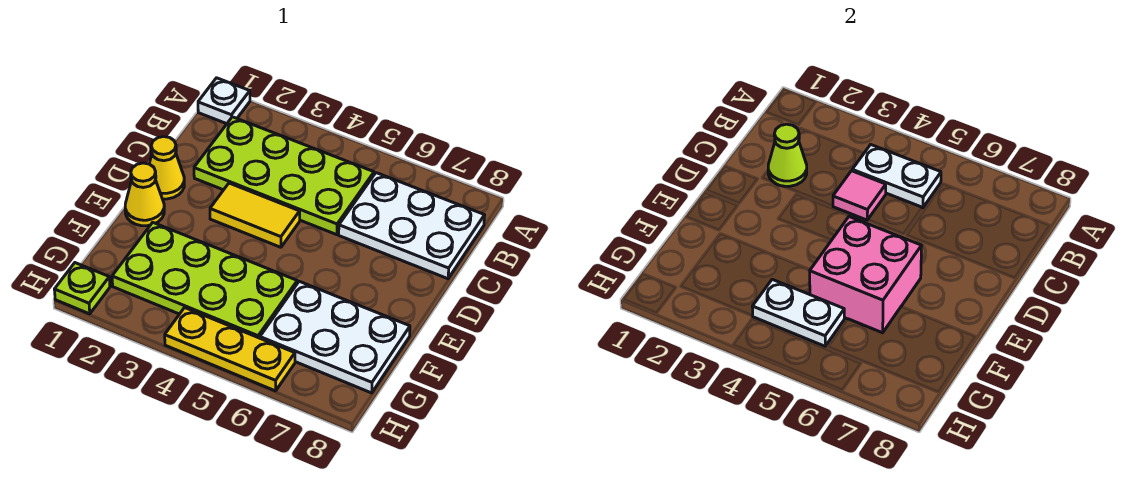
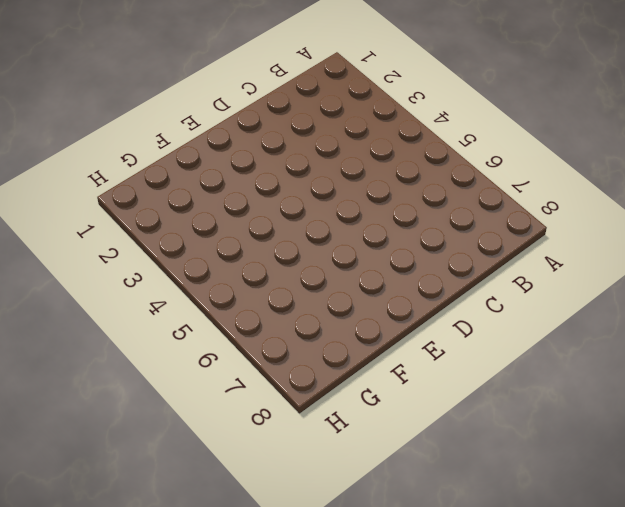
none -> white 1x1 plate [198,78,250,124]
none -> lime 2x4 plate [194,117,374,235]
none -> white 2x3 plate [339,173,485,279]

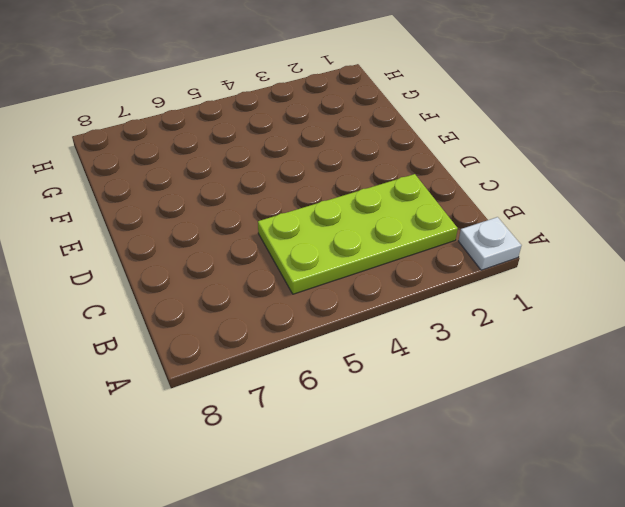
none -> white 2x3 plate [339,173,485,279]
none -> yellow 1x1 cone [149,137,184,199]
none -> yellow 1x2 tile [210,183,300,247]

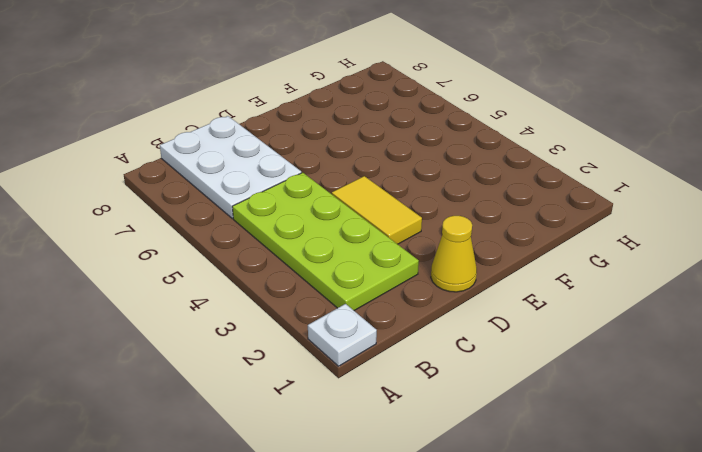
none -> yellow 1x1 cone [125,163,164,226]
none -> lime 2x4 plate [112,223,297,338]
none -> white 2x3 plate [260,281,410,393]

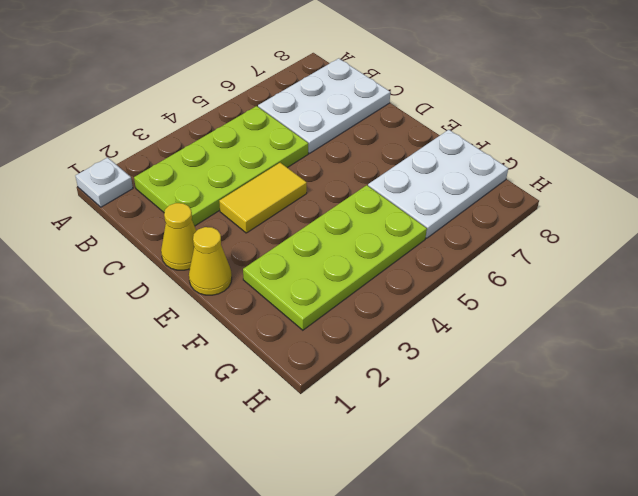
none -> lime 1x1 plate [54,263,110,314]
none -> yellow 1x3 plate [165,308,295,391]
none -> white 1x2 plate [852,145,941,208]

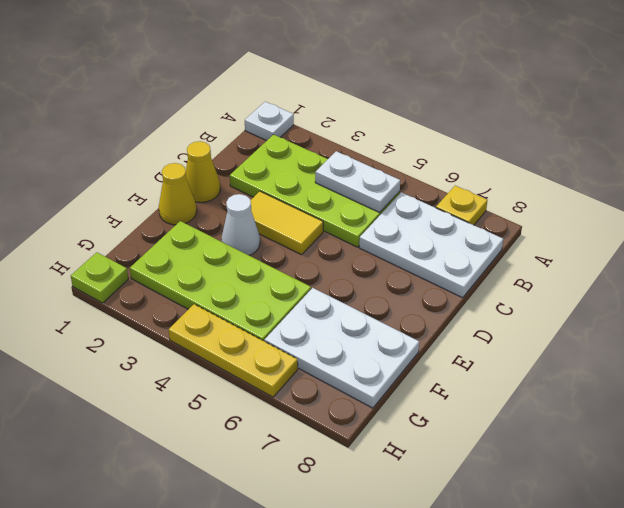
yellow 1x1 plate [436,186,488,225] -> none
white 1x1 cone [221,194,260,255] -> none
none -> lime 1x1 cone [768,124,807,186]
none -> pink 1x1 tile [833,171,886,220]
none -> pink 2x2 brick [810,217,921,333]

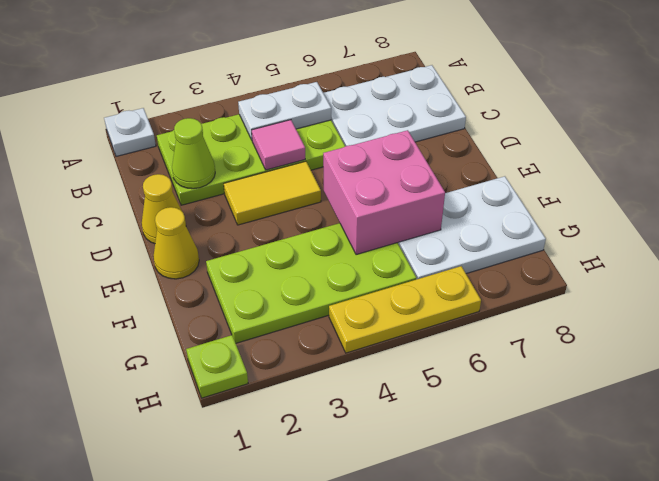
none -> white 1x2 plate [752,279,844,346]

